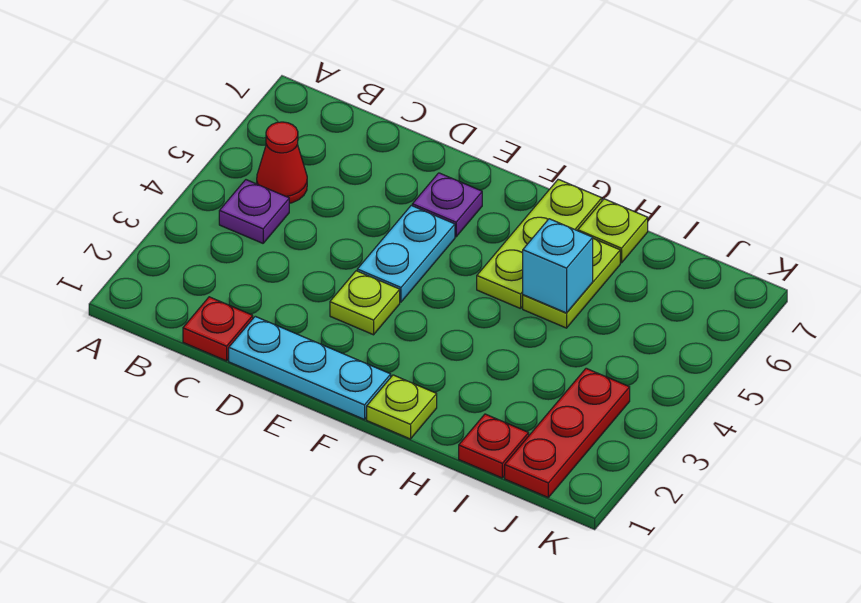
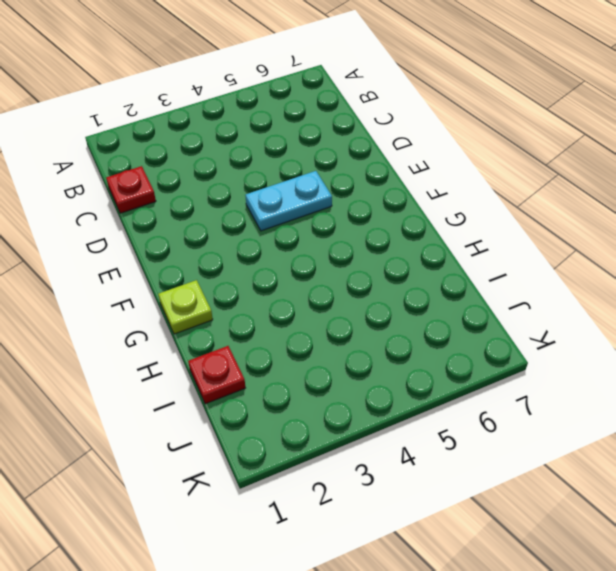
none -> purple 1x1 plate [219,180,289,243]
none -> red 1x1 cone [257,122,307,203]
none -> cyan 1x3 plate [229,316,391,419]

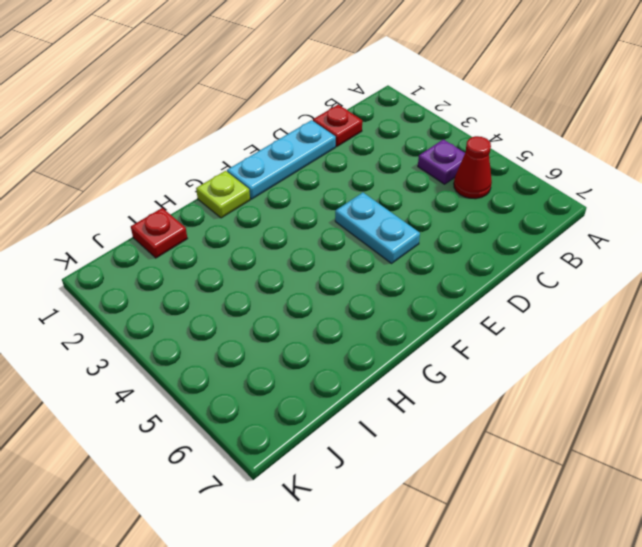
none -> lime 1x1 plate [330,271,400,335]
none -> purple 1x1 plate [412,173,482,237]
none -> lime 1x3 plate [477,179,602,309]

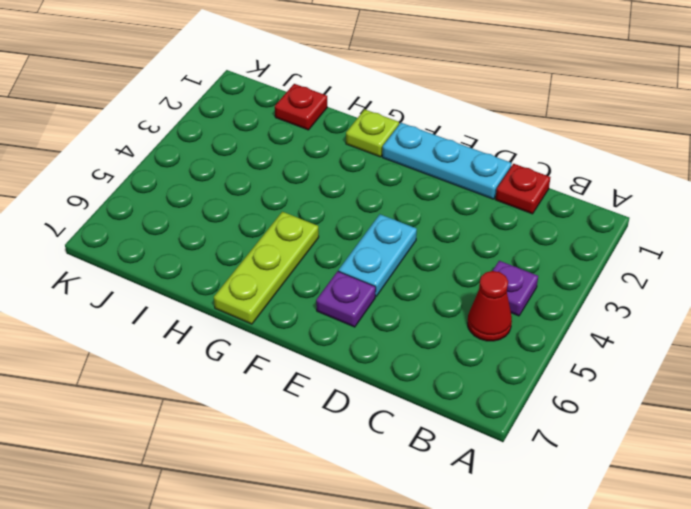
none -> lime 1x1 plate [330,271,400,335]
none -> lime 1x2 plate [523,239,620,328]
none -> lime 1x1 plate [578,199,648,263]

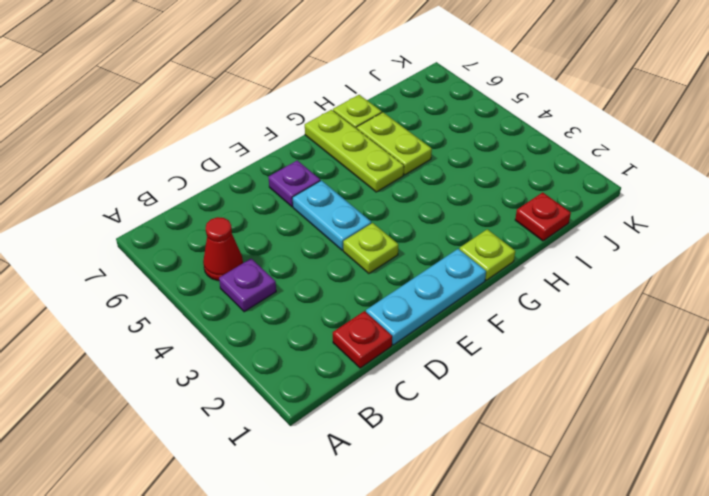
none -> red 1x3 plate [505,368,630,497]
none -> cyan 1x1 brick [523,219,593,313]

